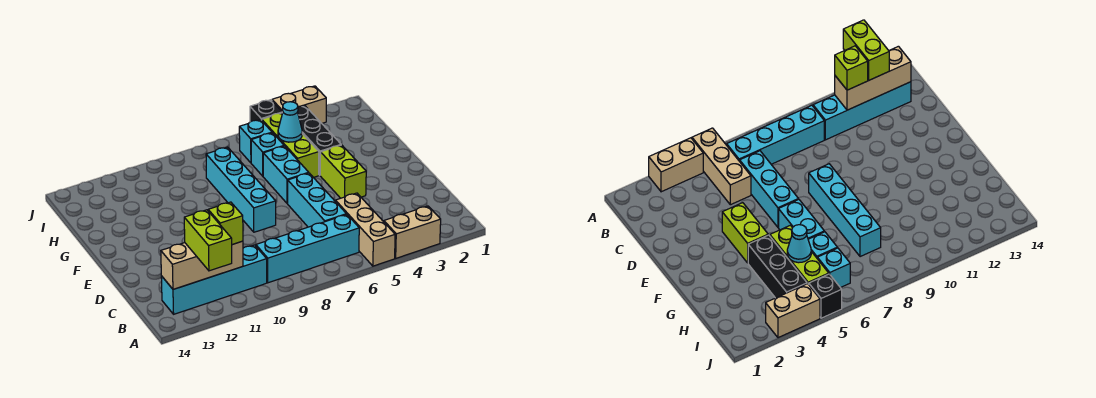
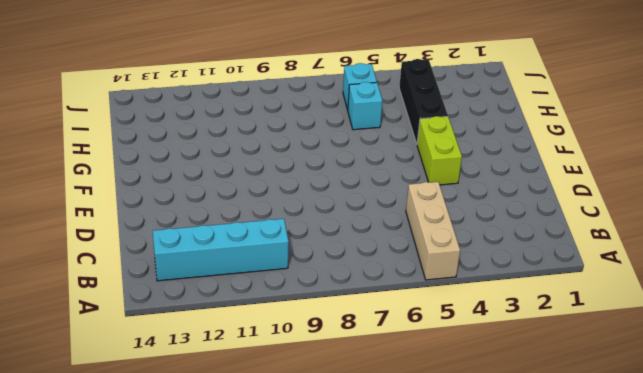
none -> tan 1x2 brick [384,206,441,258]
none -> cyan 1x4 brick [256,214,359,283]
none -> cyan 1x3 brick [288,173,346,227]

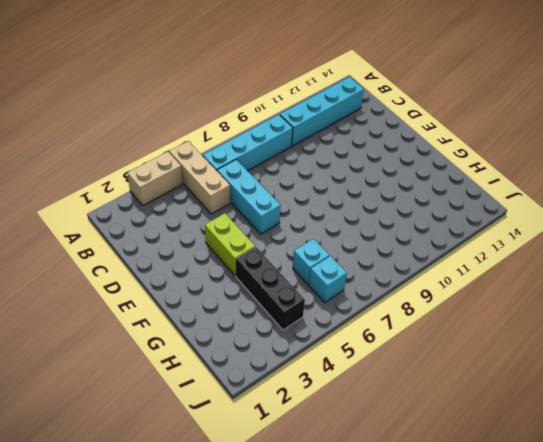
none -> cyan 1x4 brick [206,147,276,232]
none -> cyan 1x2 brick [263,146,309,204]
none -> lime 1x3 brick [262,113,319,178]

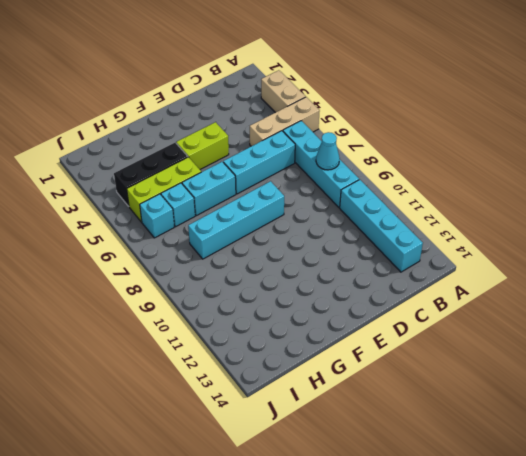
cyan 1x1 cone [316,132,340,170] -> cyan 1x1 cone moved to [278,102,302,142]
none -> tan 1x2 brick [272,86,326,123]
none -> black 1x1 brick [250,100,282,122]
none -> tan 1x3 brick [161,241,243,289]

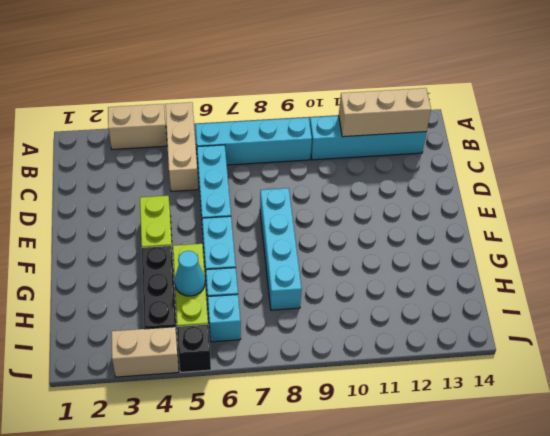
none -> lime 1x2 brick [184,210,232,271]
none -> lime 1x1 brick [208,202,243,245]

